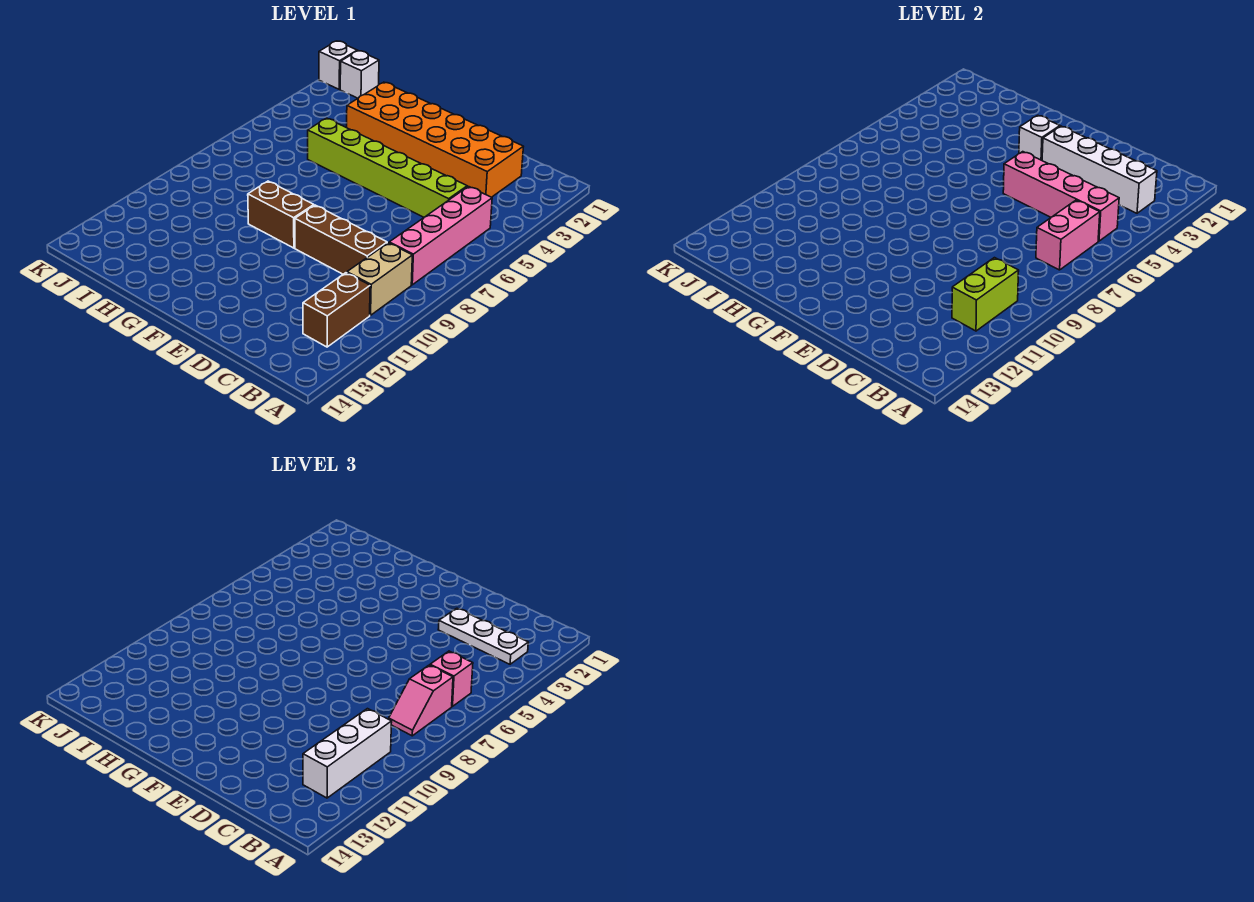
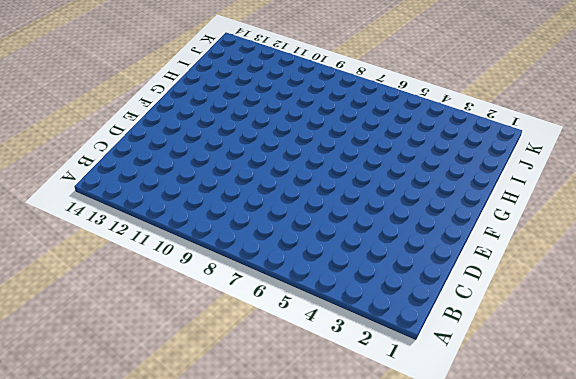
none -> pink 1x4 brick [389,187,492,285]
none -> tan 1x2 brick [347,243,412,315]
none -> brown 1x2 brick [303,273,370,347]

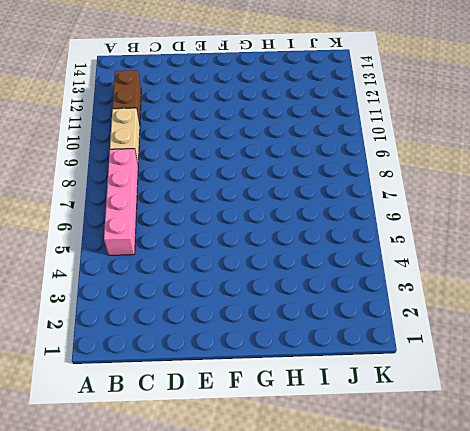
none -> orange 2x6 brick [347,82,524,197]
none -> lime 1x6 brick [308,118,467,217]
none -> brown 1x3 brick [295,205,387,274]

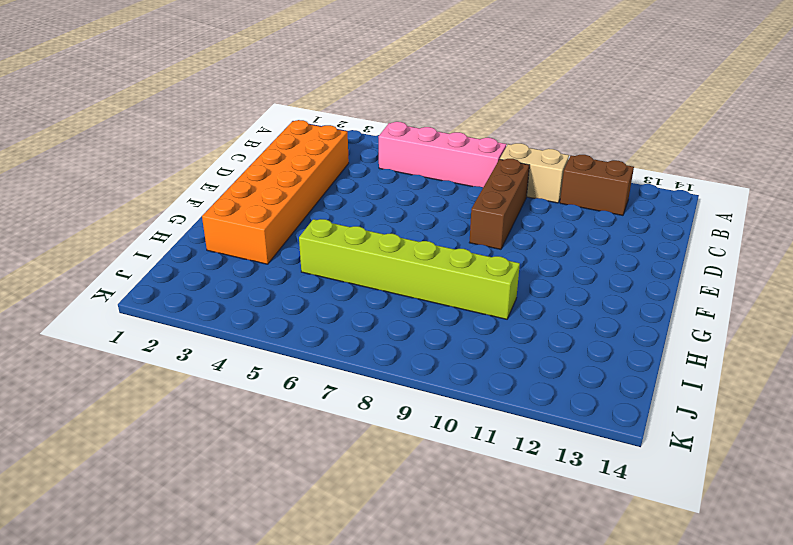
lime 1x6 brick [299,219,520,319] -> lime 1x6 brick turned to [308,118,467,217]
none -> brown 1x2 brick [248,181,314,248]
none -> white 1x1 brick [340,51,379,98]
none -> white 1x1 brick [319,41,357,89]

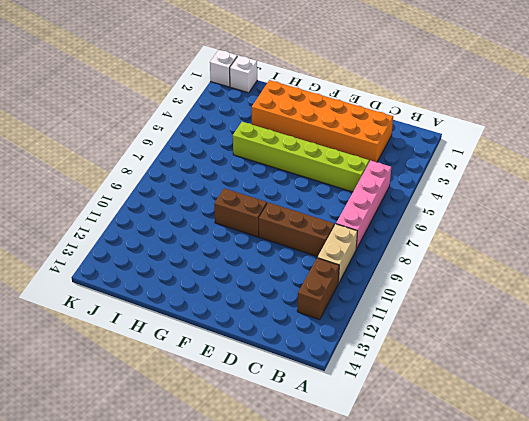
none -> white 1x4 brick [1042,126,1157,213]
none -> pink 1x4 brick [1003,152,1119,241]
none -> pink 1x2 brick [1036,200,1100,270]

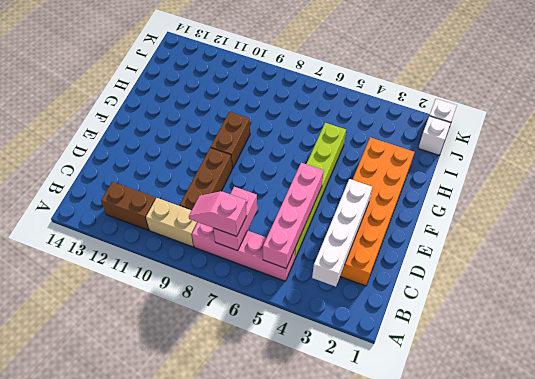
pink 1x2 brick [213,187,257,251] -> pink 1x2 brick turned to [1036,200,1100,270]
none -> lime 1x2 brick [952,258,1019,331]
none -> white 1x1 brick [1019,115,1060,160]
none -> white 1x3 plate [438,608,528,664]

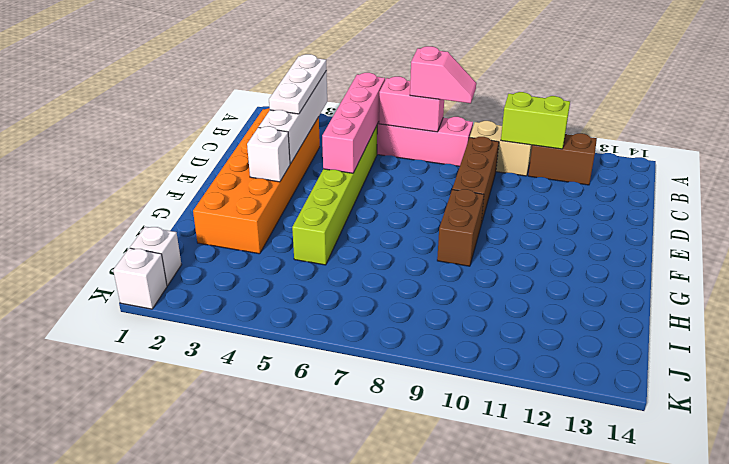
none -> pink 1x1 brick [430,651,473,706]
none -> white 1x3 brick [303,709,392,798]

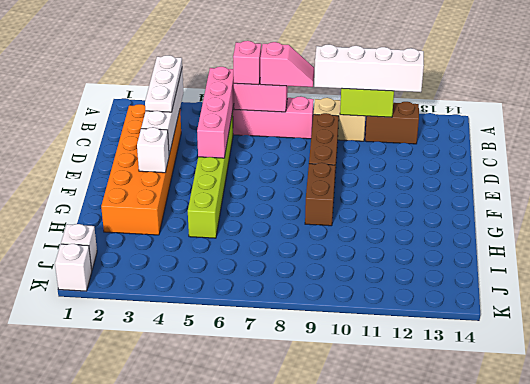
white 1x4 brick [314,44,424,92] -> white 1x3 brick [303,709,392,798]

